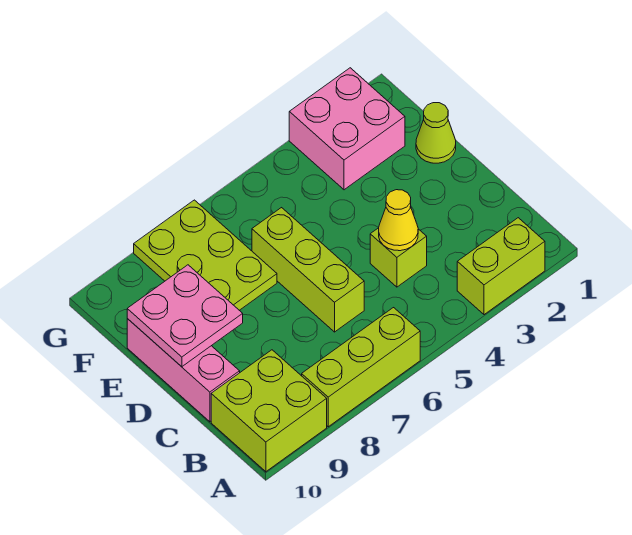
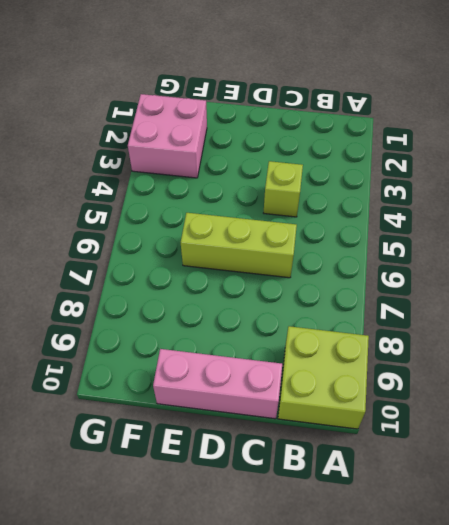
none -> lime 1x2 brick [457,218,545,315]
none -> lime 1x3 brick [302,308,420,427]

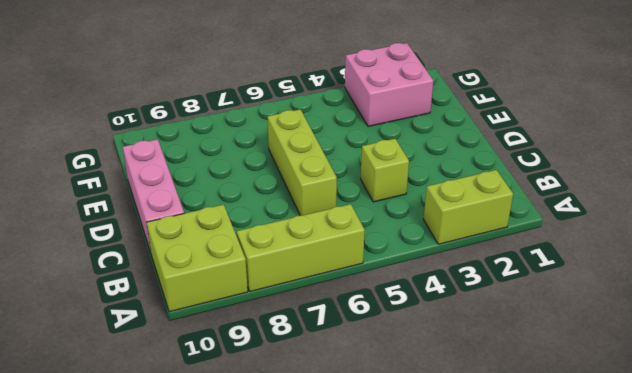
none -> lime 1x1 cone [416,103,456,163]
none -> lime 2x3 plate [134,200,277,310]

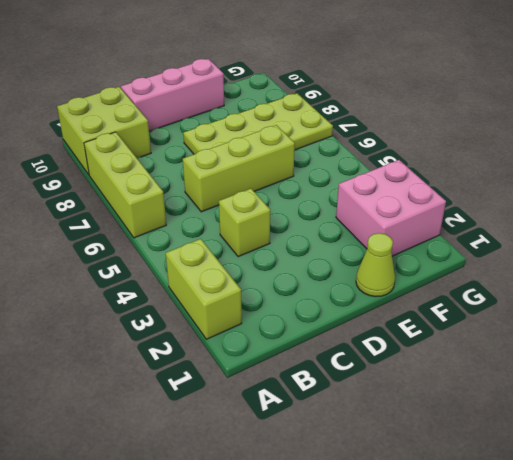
lime 2x4 plate [183,93,333,154] -> lime 2x3 plate [134,200,277,310]
none -> yellow 1x1 cone [379,190,418,251]
none -> pink 2x2 plate [127,265,243,367]

